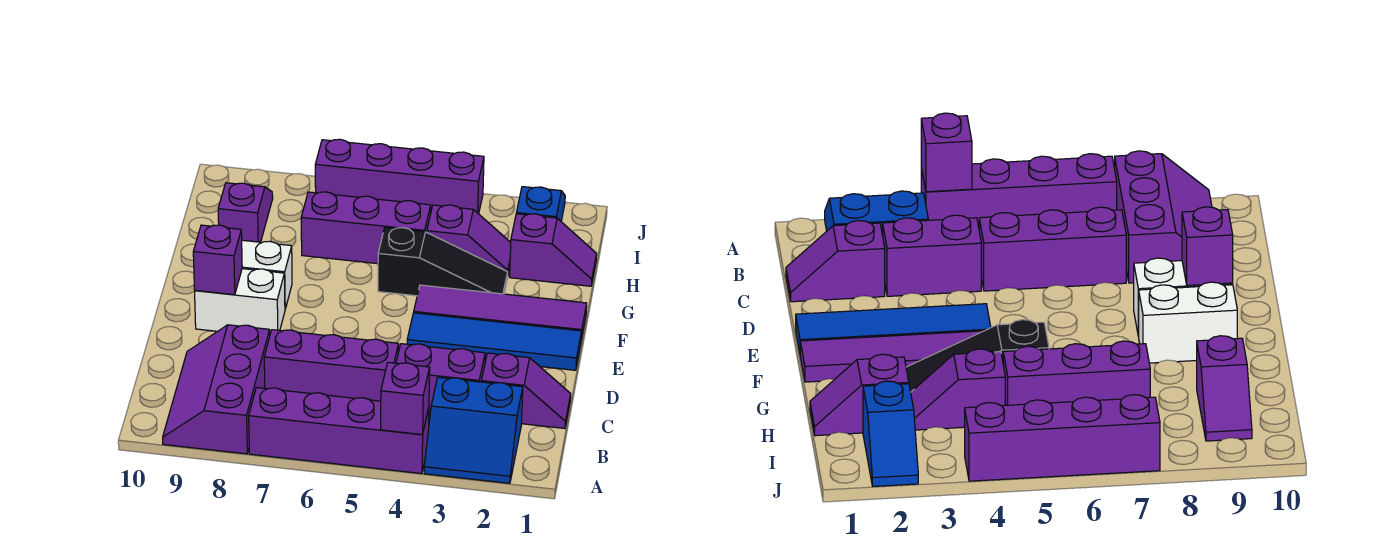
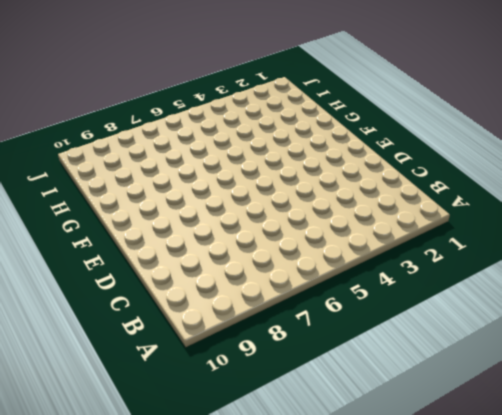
none -> blue 2x2 slope [424,377,523,483]
none -> purple 1x4 brick [249,388,429,474]
none -> purple 2x3 slope [163,325,270,454]

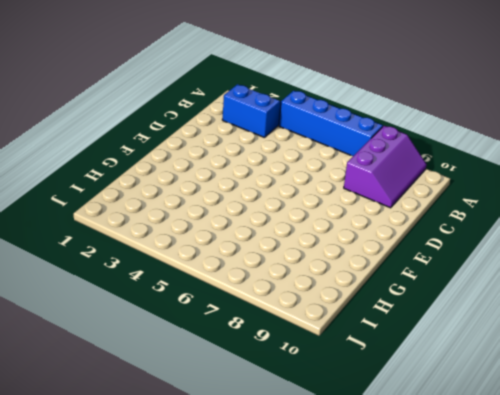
blue 1x4 brick [279,91,383,156] -> purple 1x4 brick [249,388,429,474]
none -> purple 1x2 slope [481,353,571,428]
none -> purple 1x2 brick [396,344,485,414]
none -> purple 1x3 brick [264,330,399,401]

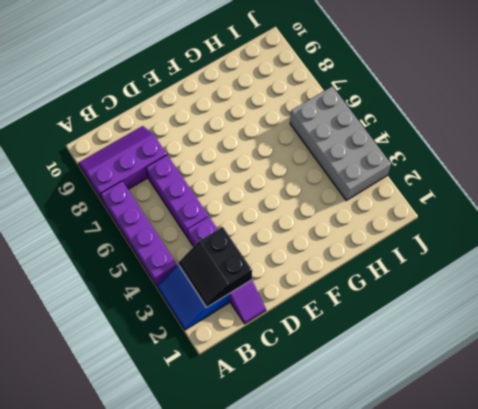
black 2x2 slope [178,227,252,307] -> none
grey 2x4 brick [290,86,391,200] -> purple 1x4 brick [315,139,484,214]
none -> blue 1x4 tile [407,313,582,370]
none -> white 1x2 brick [195,269,285,334]
none -> purple 1x4 tile [414,285,587,340]

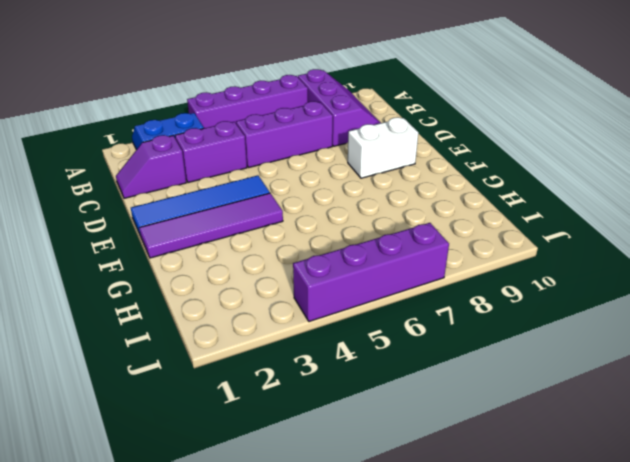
none -> white 1x2 brick [242,240,292,309]
none -> black 1x3 slope [378,228,508,296]
none -> purple 1x2 slope [510,214,597,286]

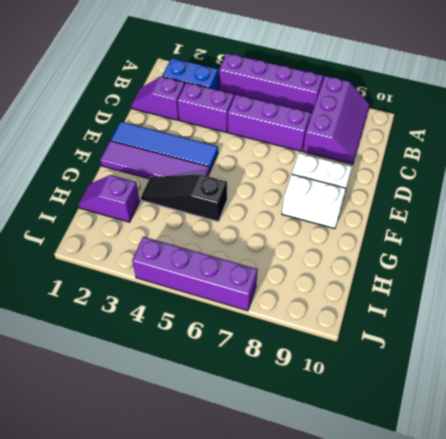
none -> purple 1x2 slope [427,205,511,277]
none -> purple 1x3 brick [301,192,431,264]
none -> purple 1x2 slope [218,183,273,242]

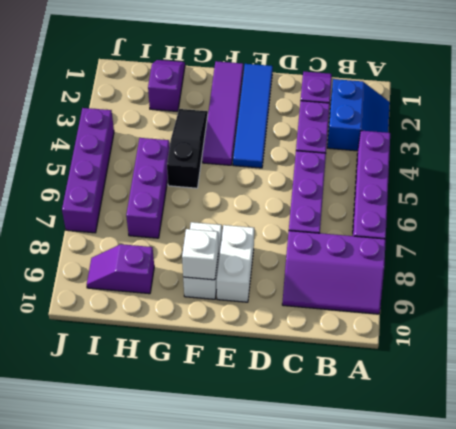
white 1x1 brick [182,229,218,280] -> none
none -> purple 1x2 slope [427,205,511,277]
none -> blue 1x2 slope [516,187,565,221]
none -> purple 1x1 brick [381,363,430,435]

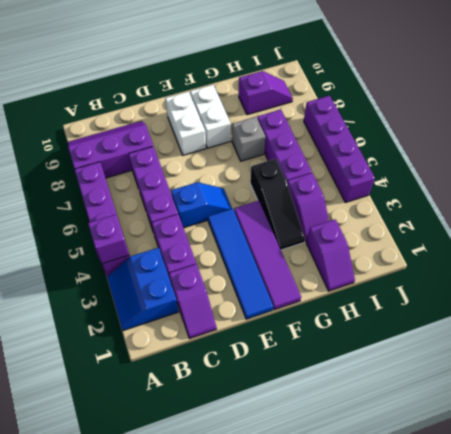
blue 1x2 slope [171,182,232,228] -> blue 1x2 slope moved to [516,187,565,221]
grey 1x1 brick [232,117,265,161] -> none
none -> purple 1x1 brick [193,225,242,295]

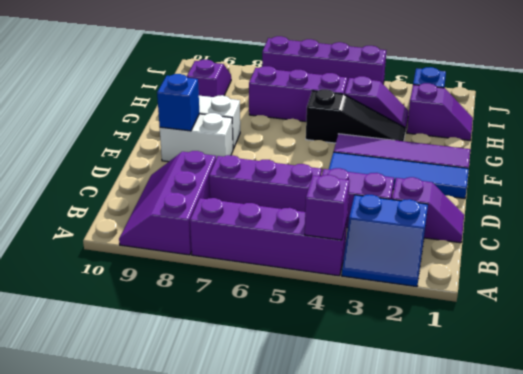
blue 1x1 brick [157,74,199,131] -> purple 1x1 brick [193,225,242,295]

